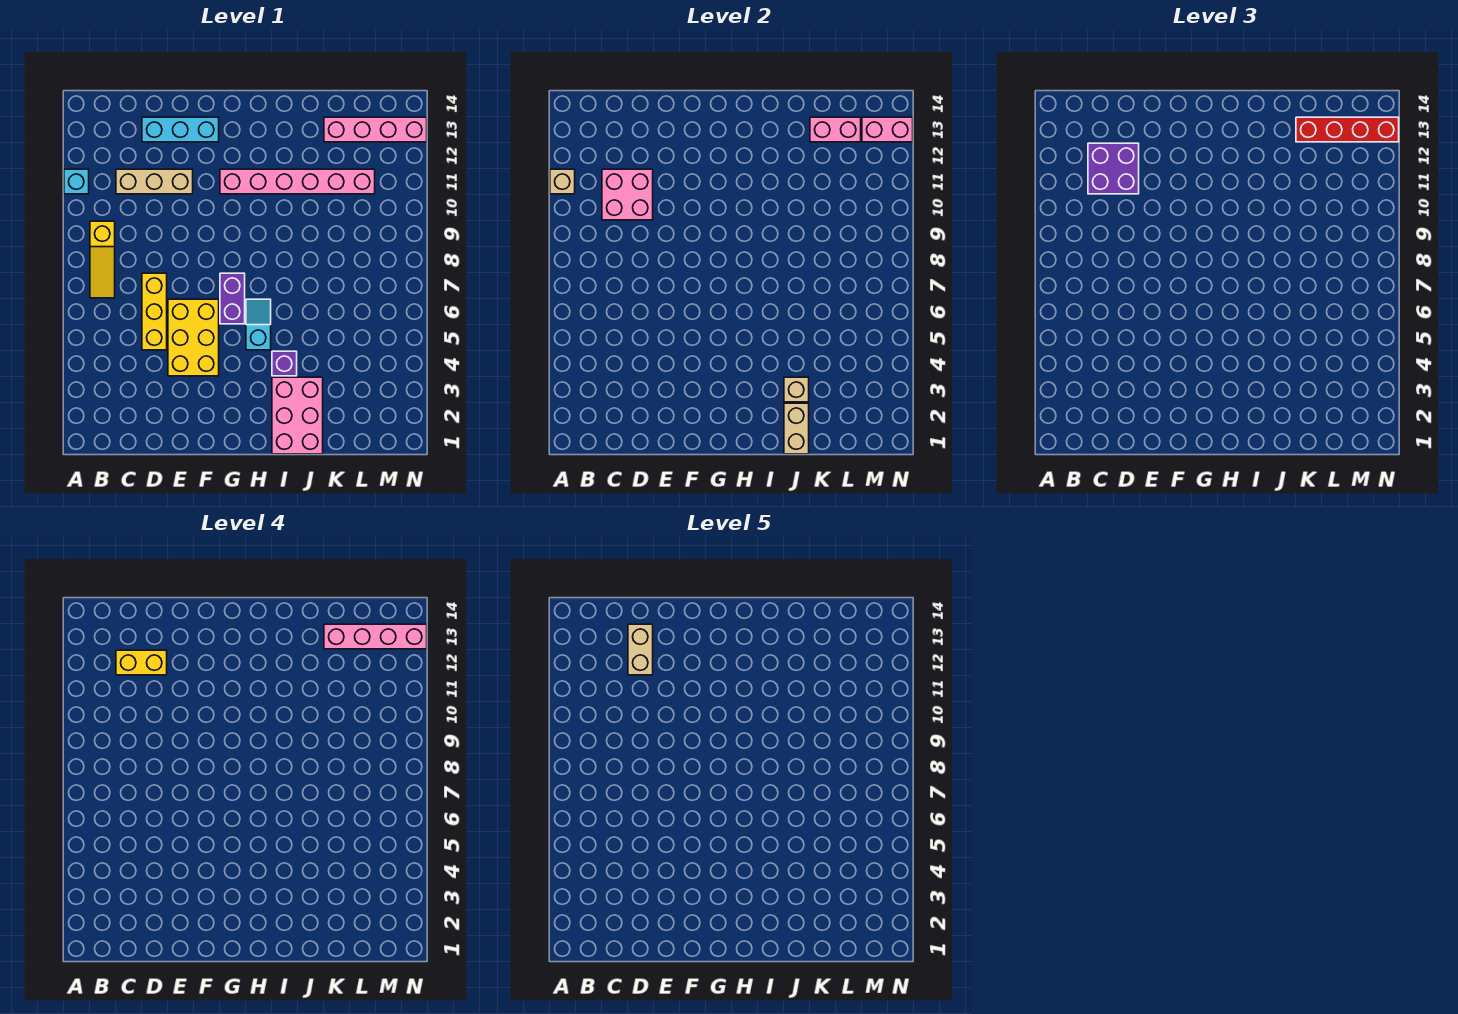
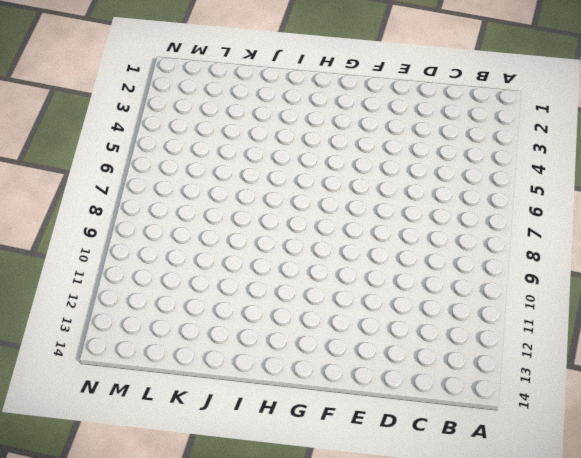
none -> cyan 1x1 brick [64,169,89,194]
none -> yellow 1x3 slope [90,221,115,298]
none -> tan 1x3 brick [116,169,193,194]

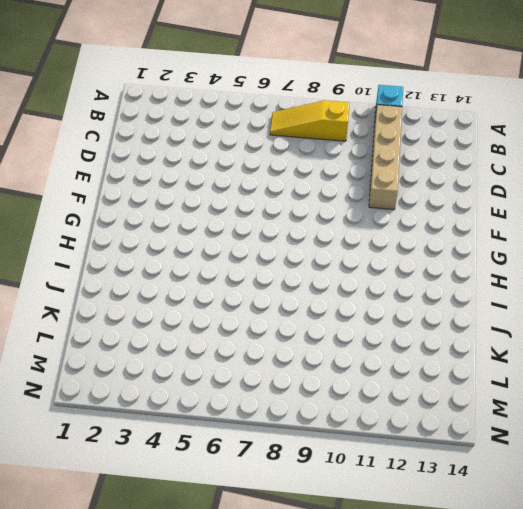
tan 1x4 brick [369,105,402,210] -> tan 1x3 brick [116,169,193,194]
none -> yellow 1x3 brick [142,273,167,350]
none -> cyan 1x3 brick [142,117,219,142]
none -> yellow 2x3 brick [168,299,219,376]

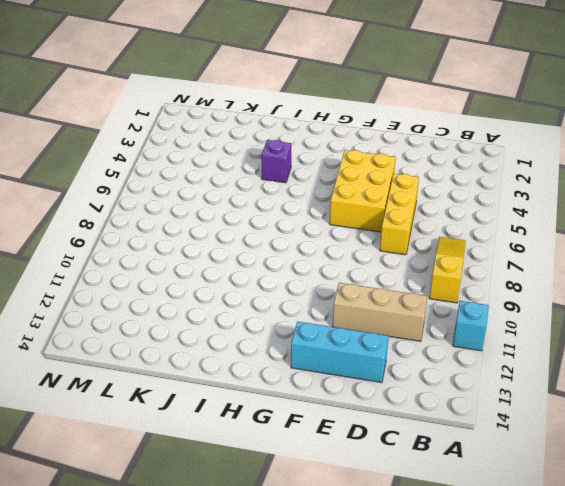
none -> purple 1x2 brick [220,273,245,324]
none -> pink 1x6 brick [220,169,375,194]
none -> cyan 1x2 slope [246,299,271,350]

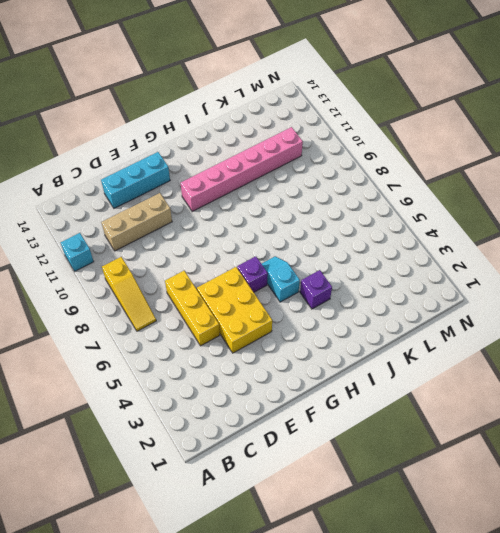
purple 1x1 brick [237,256,268,292] -> purple 1x2 brick [220,273,245,324]
none -> pink 2x3 brick [272,377,323,454]
none -> pink 1x4 brick [324,117,427,142]
none -> tan 1x1 brick [550,169,575,194]

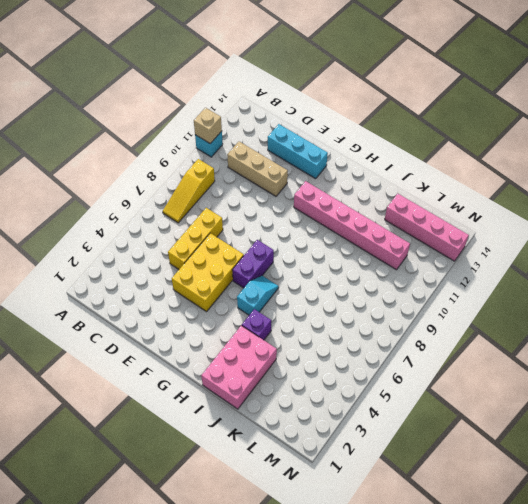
none -> pink 2x2 brick [602,169,653,220]
none -> tan 1x2 brick [784,403,809,454]
none -> tan 1x1 brick [784,377,809,402]

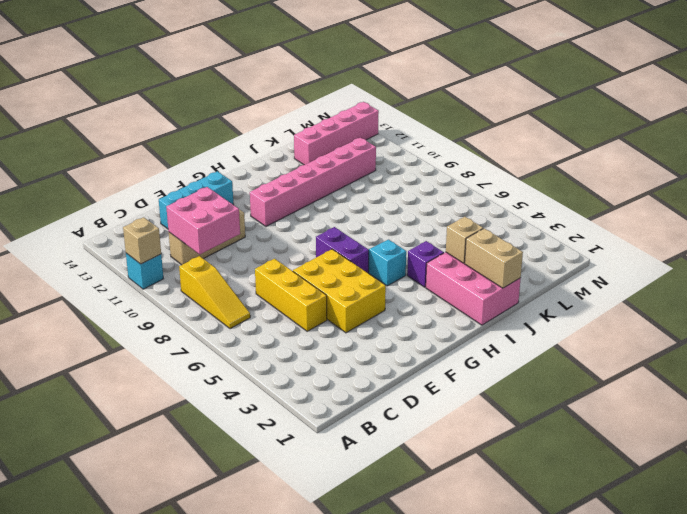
none -> pink 1x2 brick [810,117,861,142]
none -> pink 1x2 brick [862,117,913,142]
none -> purple 2x2 brick [1088,143,1139,194]

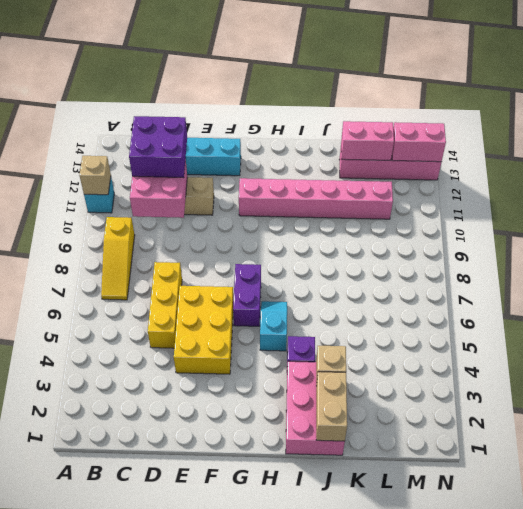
none -> red 1x4 brick [1296,117,1399,142]
none -> yellow 1x2 brick [116,650,167,675]
none -> pink 1x4 brick [324,624,427,649]

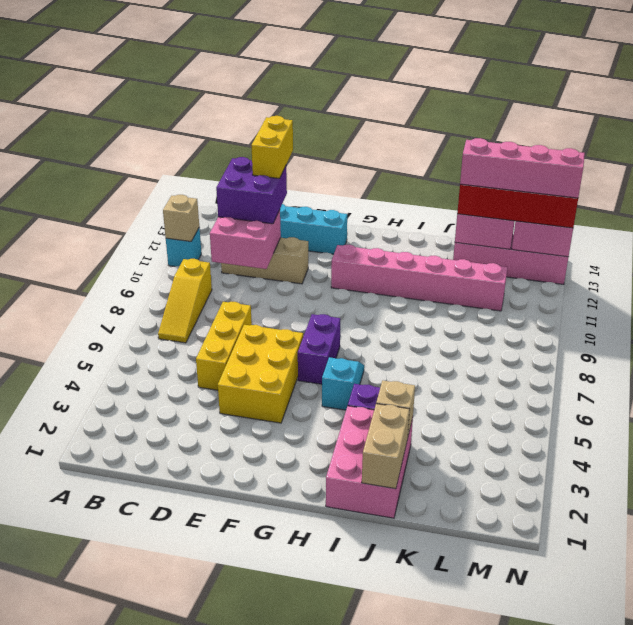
yellow 1x2 brick [251,116,293,178] -> yellow 1x2 brick turned to [116,650,167,675]
none -> tan 1x2 brick [628,624,653,675]

